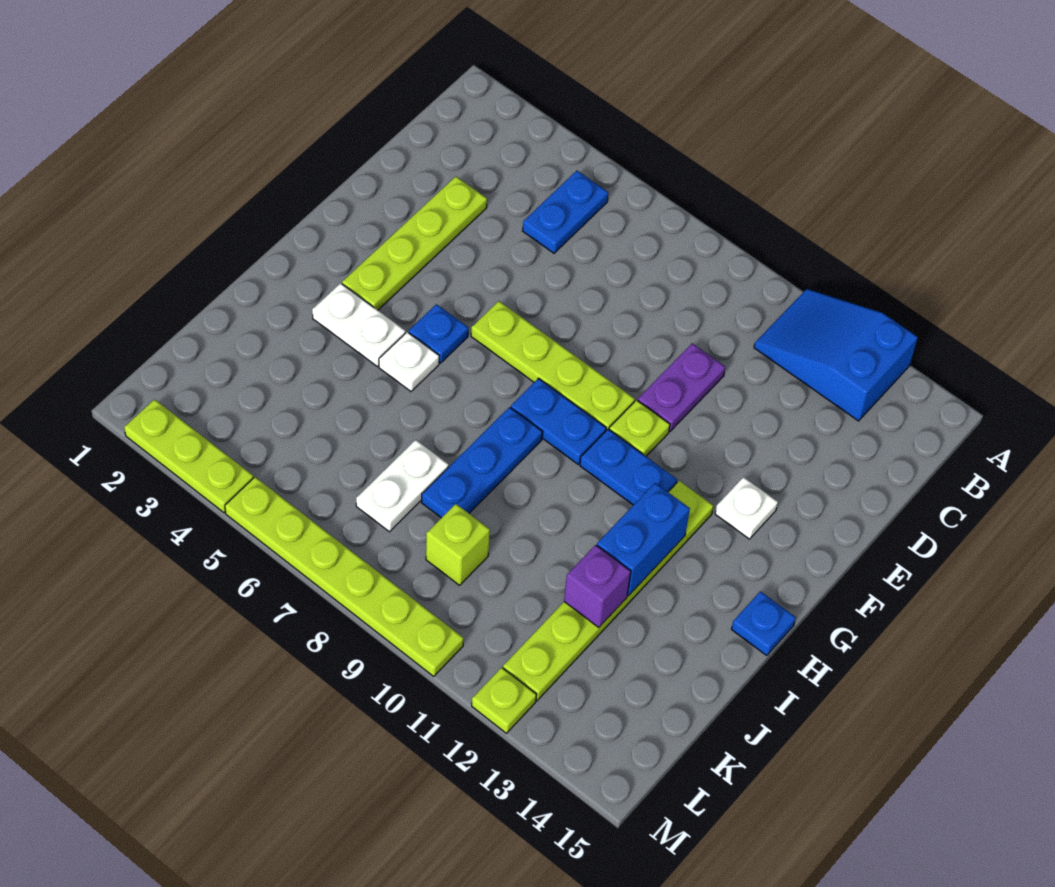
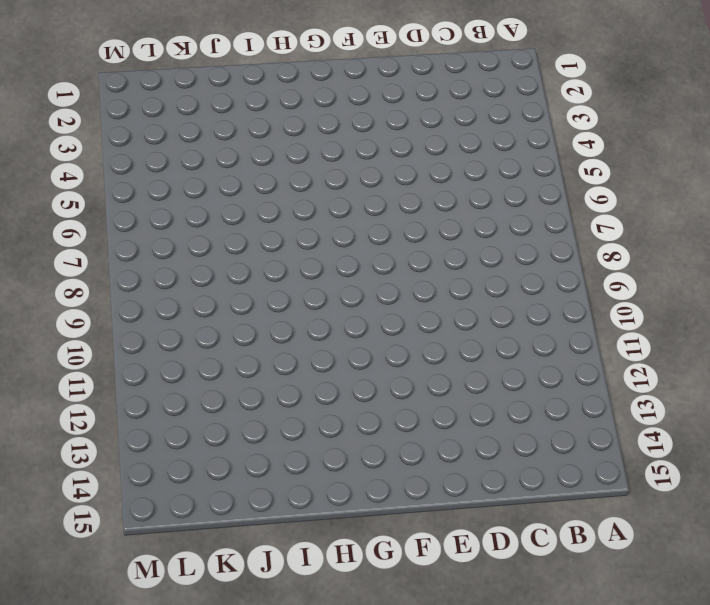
none -> blue 2x3 slope [754,289,918,421]
none -> blue 1x2 plate [523,171,608,253]
none -> lime 1x4 plate [342,177,487,310]

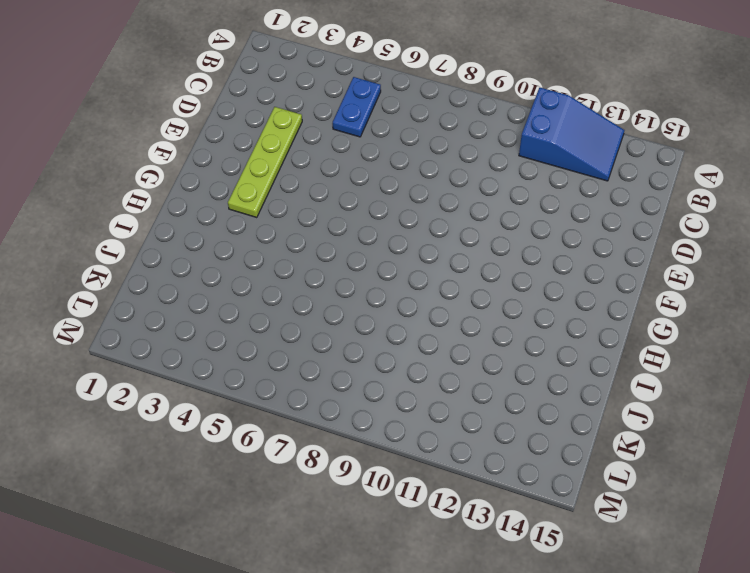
blue 2x3 slope [519,88,624,181] -> blue 2x3 slope turned to [754,289,918,421]
none -> purple 1x2 plate [638,343,725,431]
none -> lime 1x4 plate [471,301,635,431]
none -> lime 1x1 plate [609,400,670,456]

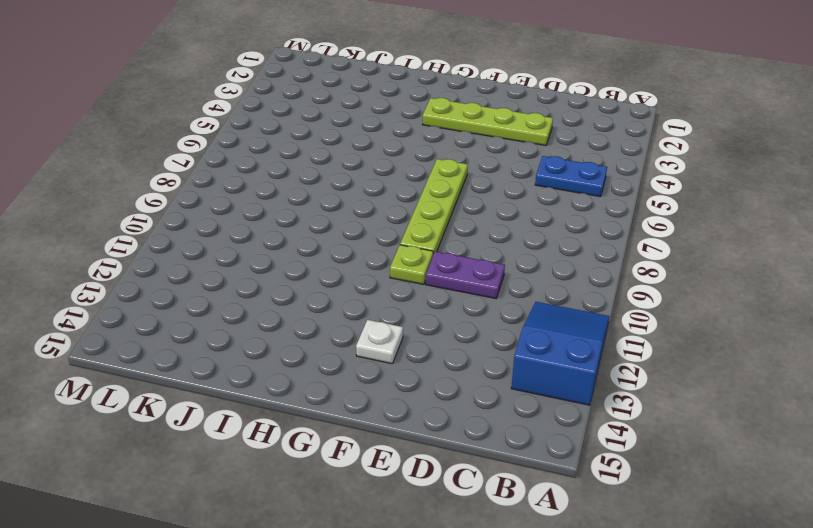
none -> blue 1x1 plate [409,304,468,363]
none -> blue 1x2 plate [511,378,606,464]
none -> blue 1x2 plate [580,429,677,505]

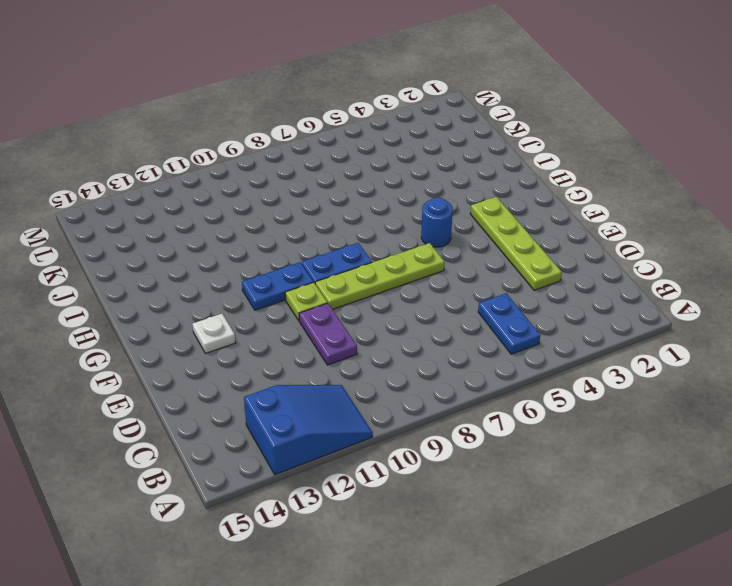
blue 1x1 round brick [421,197,453,247] -> blue 1x1 plate [409,304,468,363]
none -> lime 1x6 plate [503,481,713,700]
none -> white 1x2 plate [312,283,406,367]
none -> white 1x1 plate [379,332,439,391]

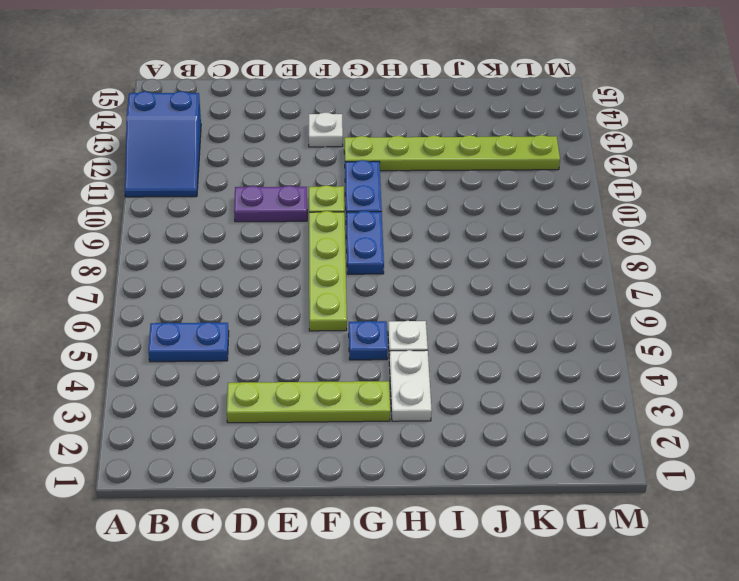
none -> blue 1x3 plate [422,407,542,518]
none -> blue 1x1 plate [731,591,796,656]
none -> white 1x2 plate [356,440,449,532]

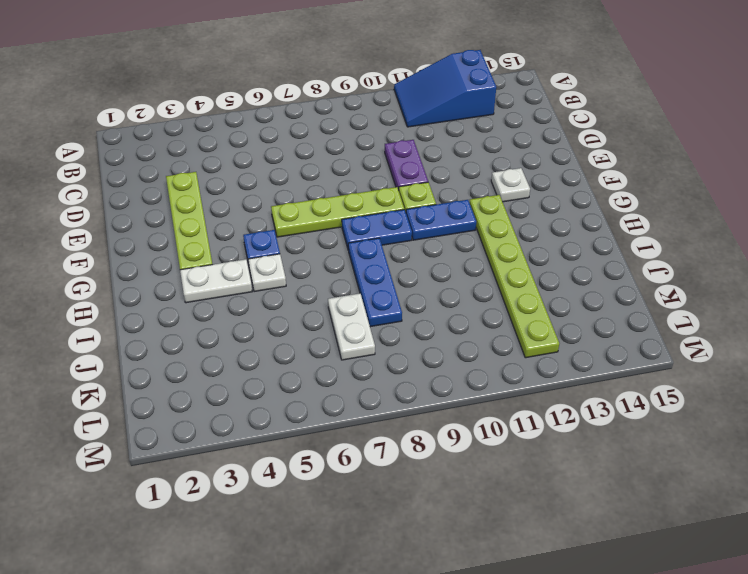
none -> blue 1x2 plate [523,171,608,253]
none -> blue 1x1 plate [731,591,796,656]
none -> lime 1x1 brick [426,504,490,585]

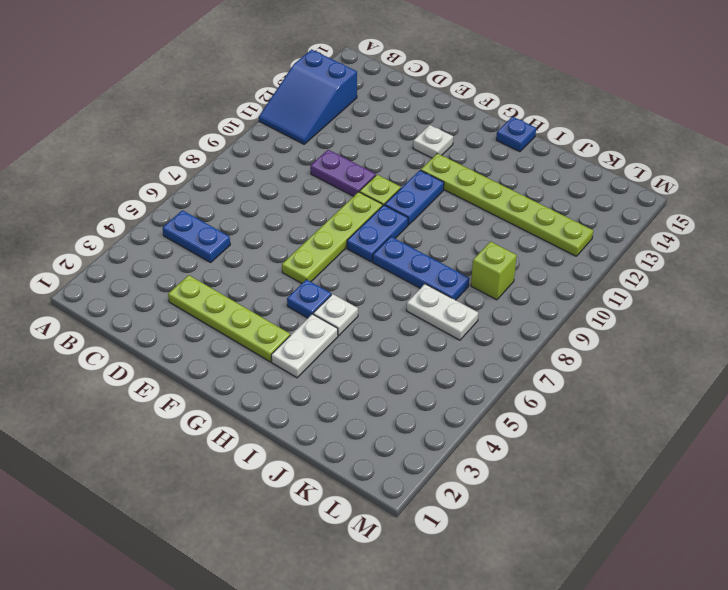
none -> lime 1x3 plate [124,399,254,513]
none -> lime 1x6 plate [225,477,464,676]
none -> lime 1x1 plate [472,667,537,733]

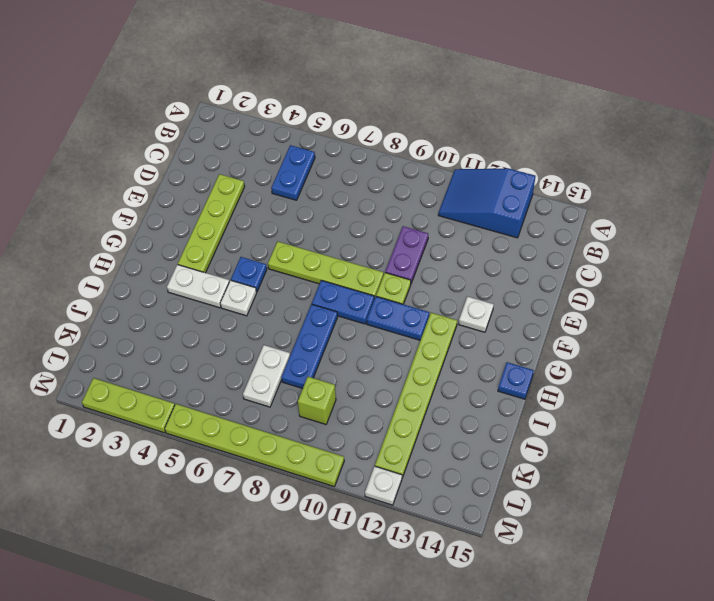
white 1x1 plate [365,466,402,505] -> lime 1x1 plate [472,667,537,733]
none -> blue 1x2 brick [597,483,690,596]
none -> purple 1x1 brick [564,545,631,627]

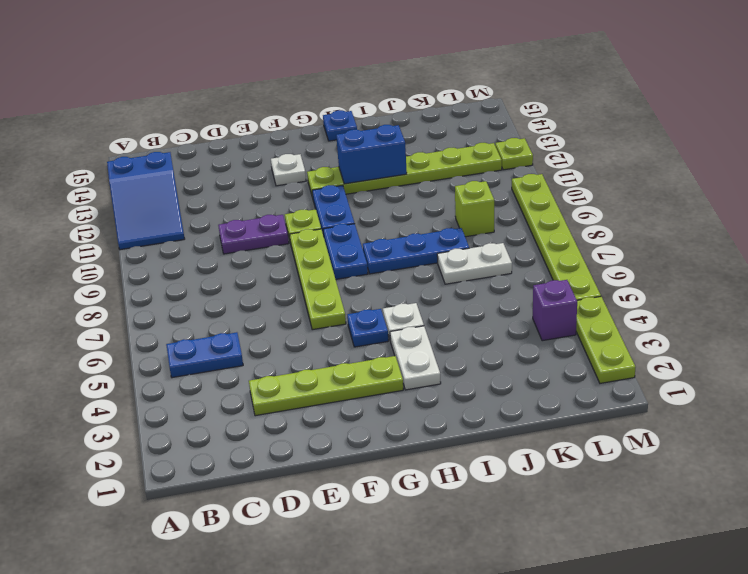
purple 1x1 brick [533,280,577,341] -> purple 1x1 brick moved to [564,545,631,627]

